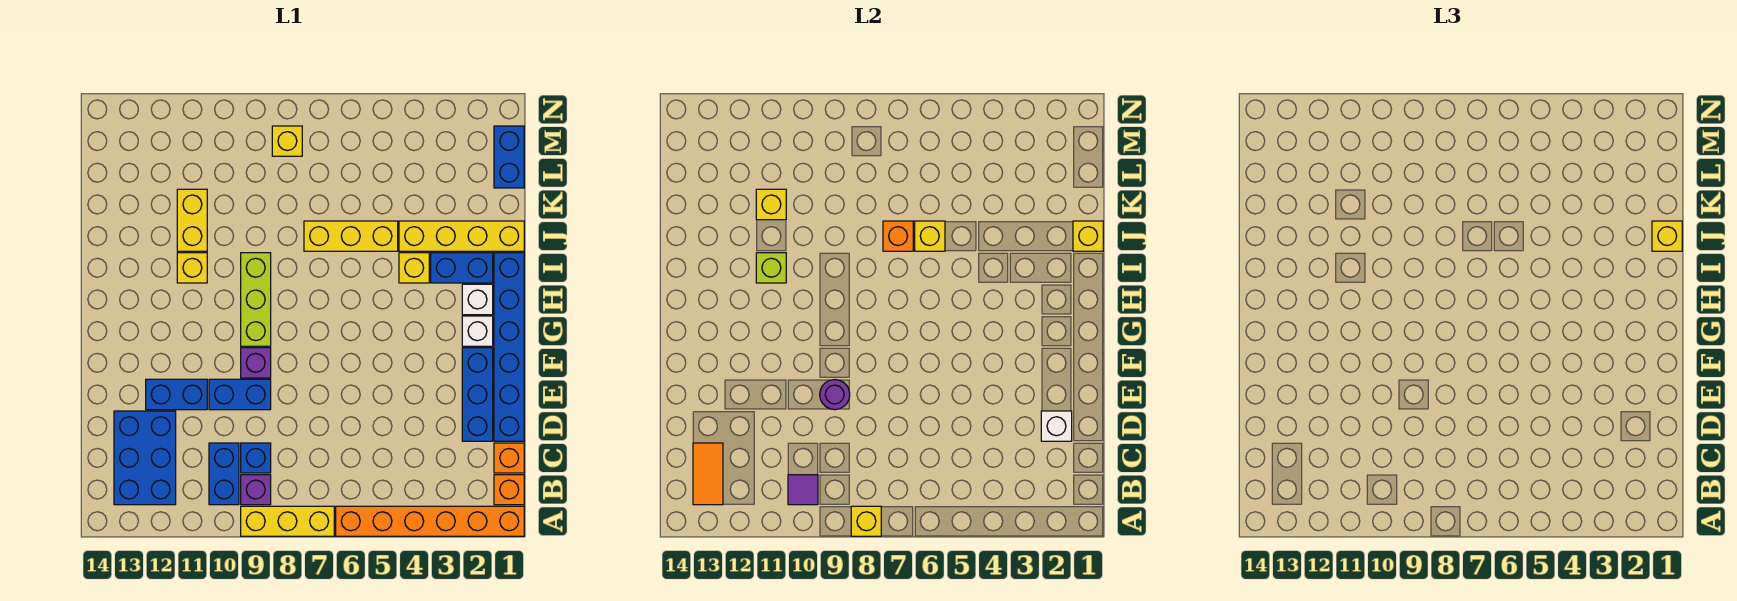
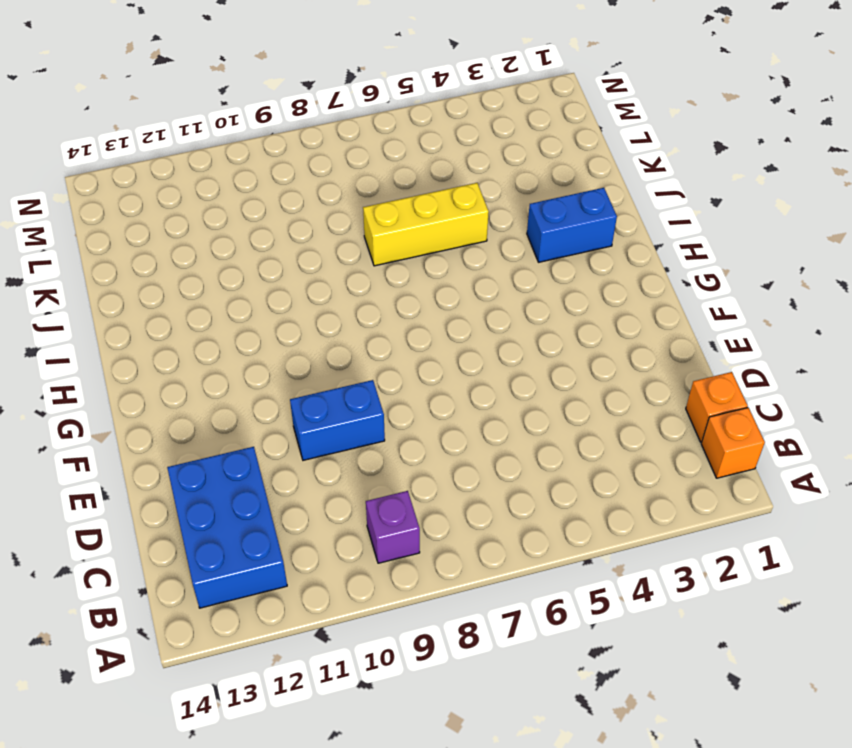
none -> orange 1x6 brick [336,506,524,536]
none -> yellow 1x3 brick [241,506,334,536]
none -> blue 1x2 brick [209,443,239,505]
none -> blue 1x1 brick [241,443,271,473]

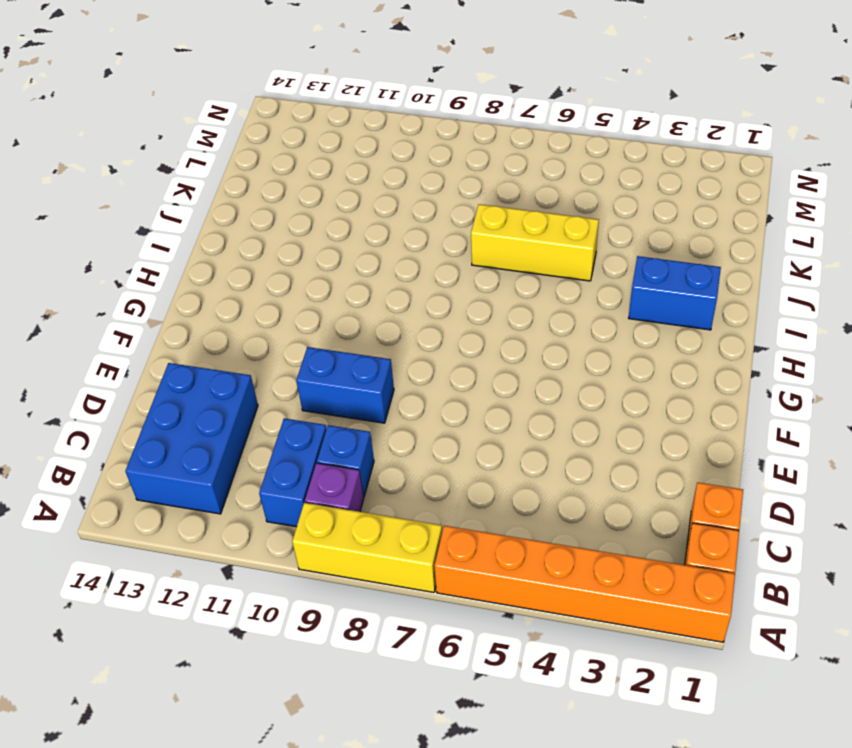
none -> blue 1x6 brick [494,253,524,441]
none -> blue 1x3 brick [462,348,493,441]
none -> blue 1x2 brick [146,379,207,410]
none -> purple 1x1 brick [241,348,271,378]

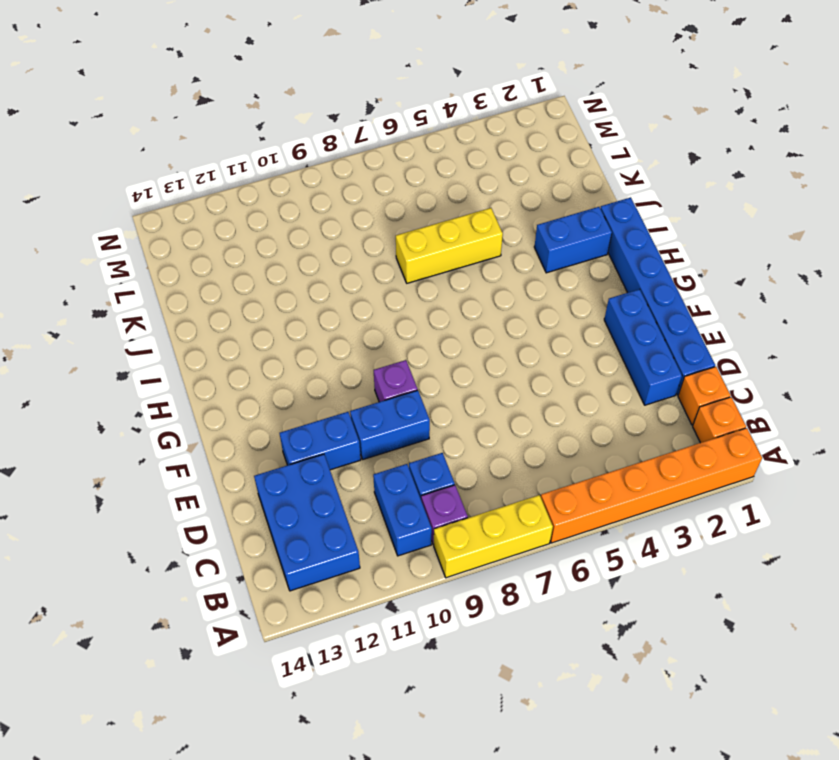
none -> white 1x1 brick [462,316,493,346]
none -> lime 1x3 brick [241,253,271,346]
none -> white 1x1 brick [462,284,493,315]
none -> yellow 1x1 brick [399,253,429,283]

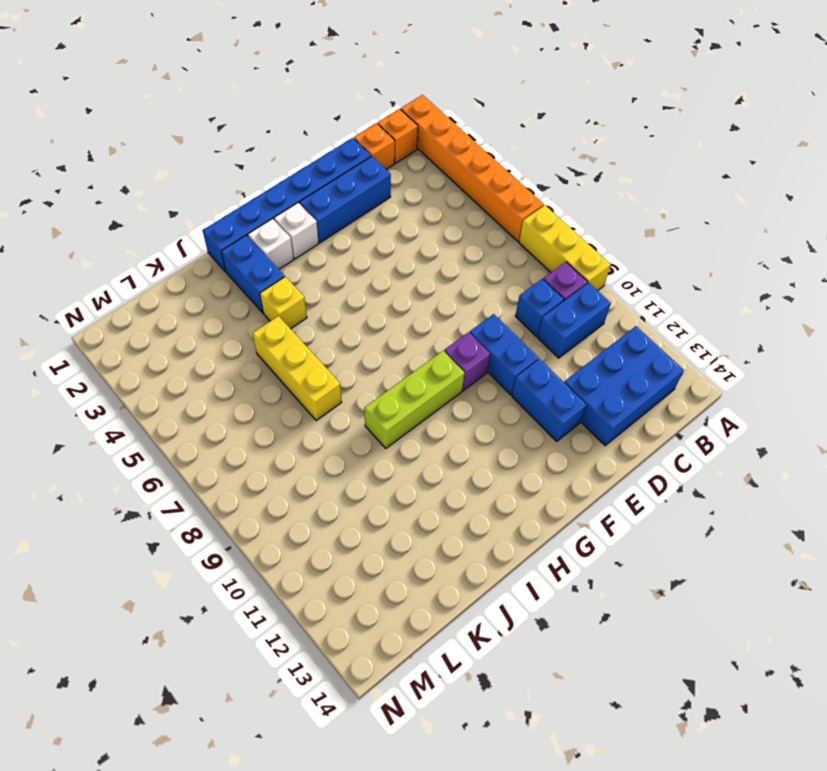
none -> yellow 1x1 brick [177,253,207,283]
none -> yellow 1x4 brick [399,221,524,251]
none -> yellow 1x2 brick [177,189,207,251]
none -> blue 1x2 brick [494,126,524,188]

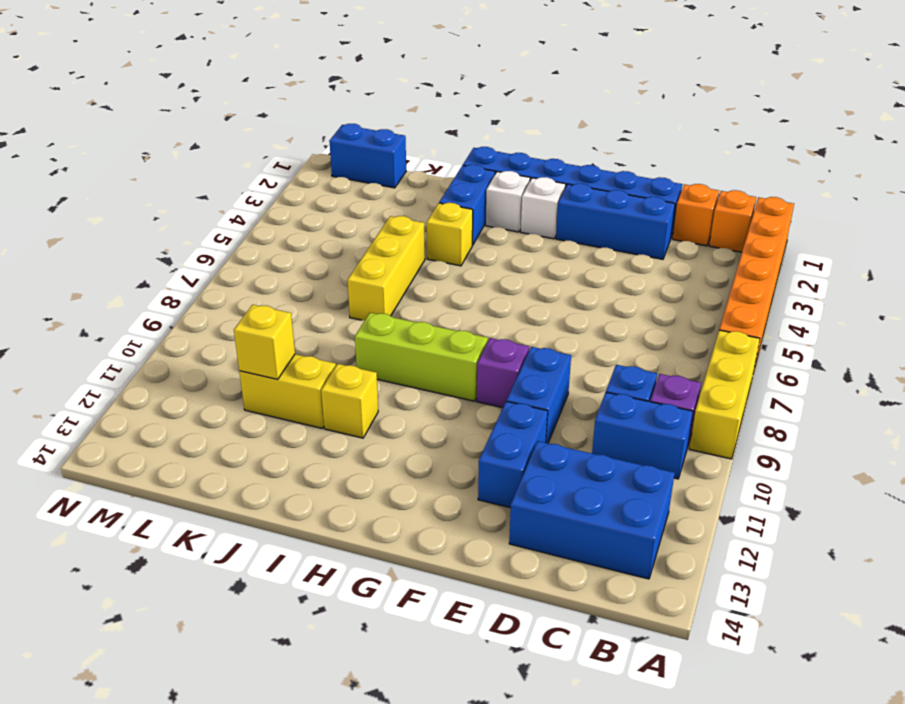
none -> yellow 1x4 brick [399,221,524,251]
none -> yellow 1x1 brick [272,126,302,156]
none -> yellow 1x1 brick [851,506,881,536]
none -> purple 1x1 tile [788,475,818,505]

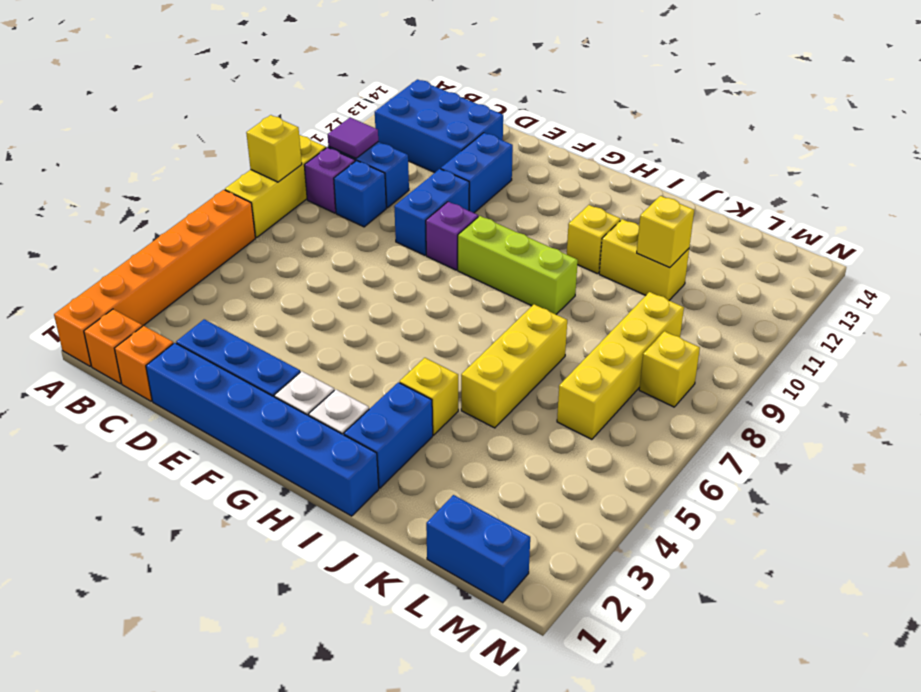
yellow 1x4 brick [557,292,684,439] -> yellow 1x4 brick moved to [399,221,524,251]
none -> orange 1x2 tile [693,443,723,505]
none -> white 1x1 brick [1041,411,1072,441]
none -> purple 1x1 round brick [820,380,850,410]
none -> lime 1x1 brick [756,253,786,283]

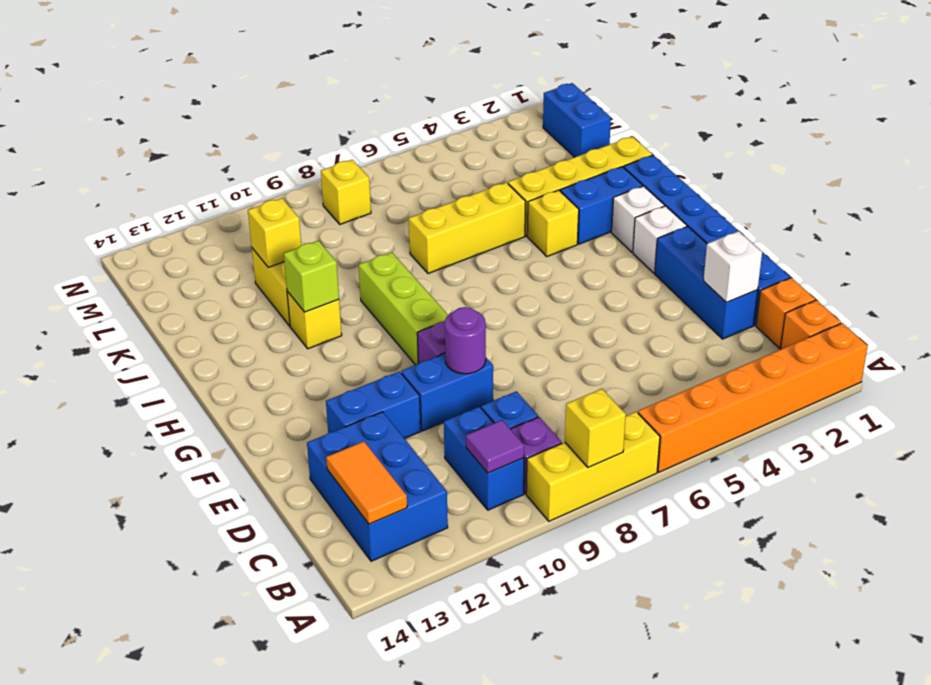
none -> yellow 1x1 brick [1073,221,1103,251]
none -> yellow 1x1 brick [915,221,945,251]
none -> orange 1x1 brick [883,221,913,251]
none -> yellow 1x1 brick [1652,221,1682,251]

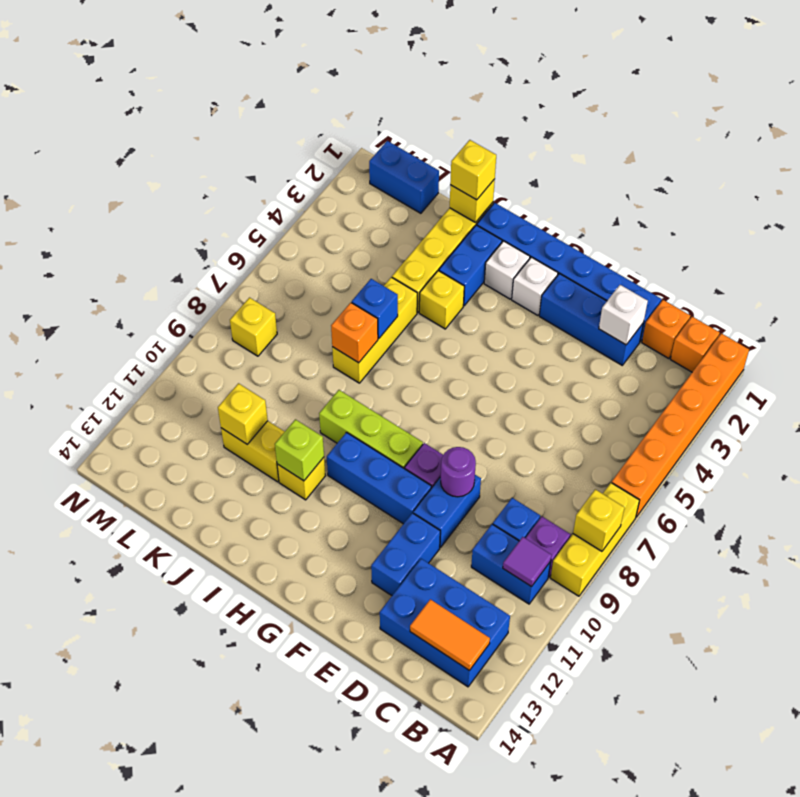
blue 1x3 brick [327,432,431,524] -> none
blue 1x1 brick [352,279,398,339] -> yellow 1x1 brick [915,221,945,251]

